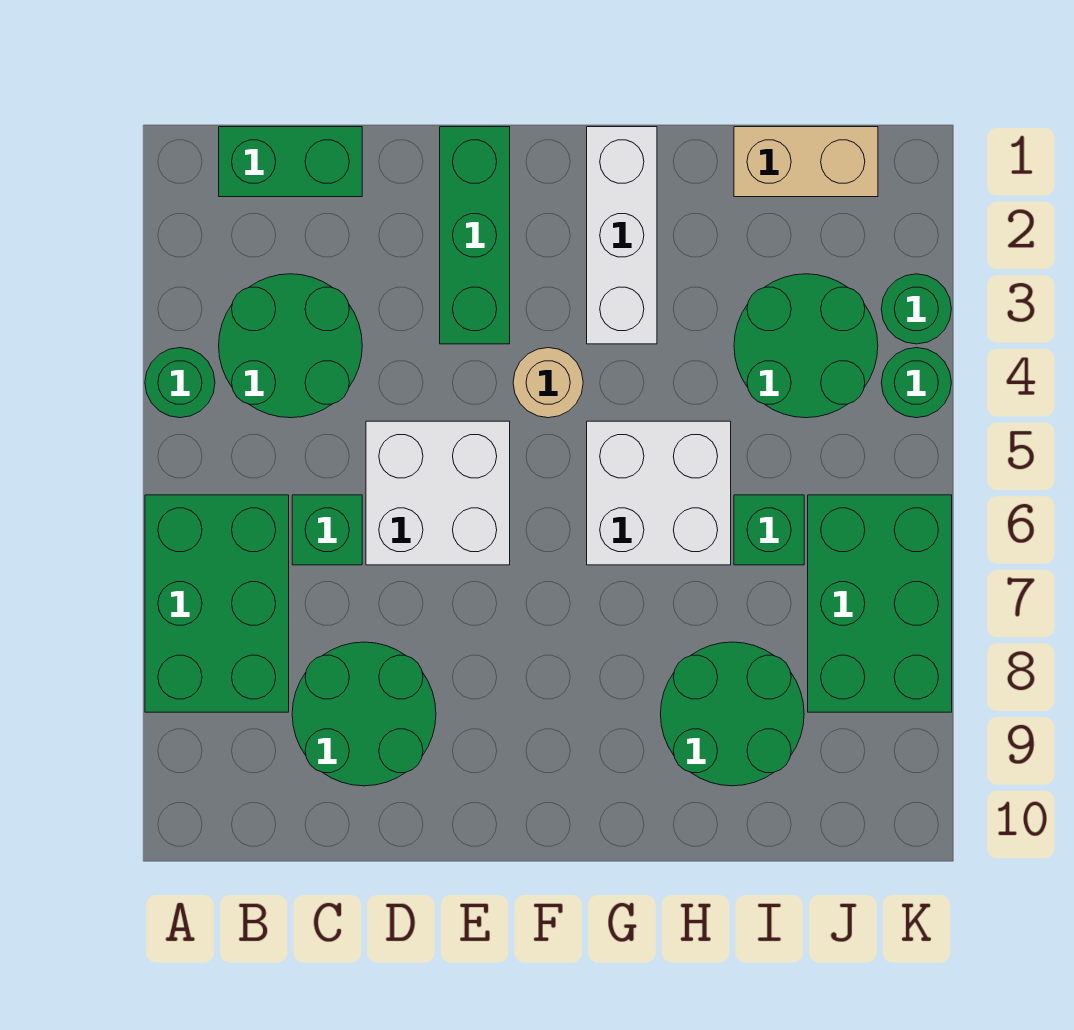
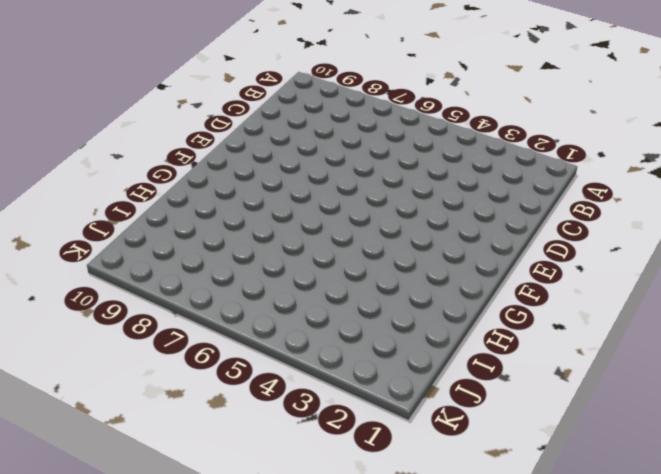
none -> green 1x1 round brick [145,348,215,418]
none -> green 2x3 brick [145,495,289,712]
none -> green 1x2 brick [219,127,362,197]

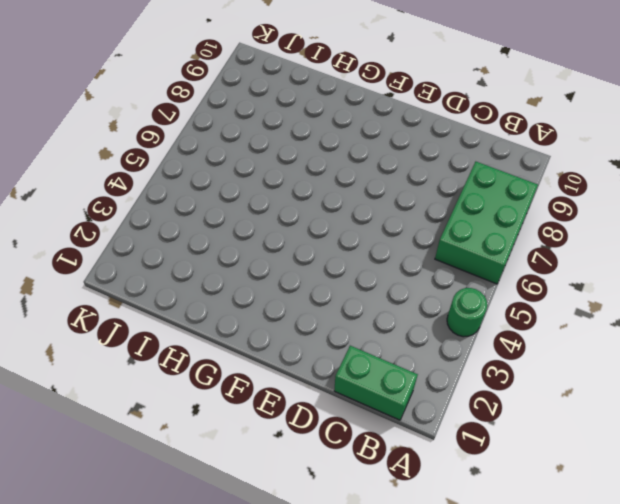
none -> green 2x2 round brick [219,274,362,418]
none -> green 1x1 brick [292,495,362,565]
none -> green 2x2 round brick [292,642,436,786]

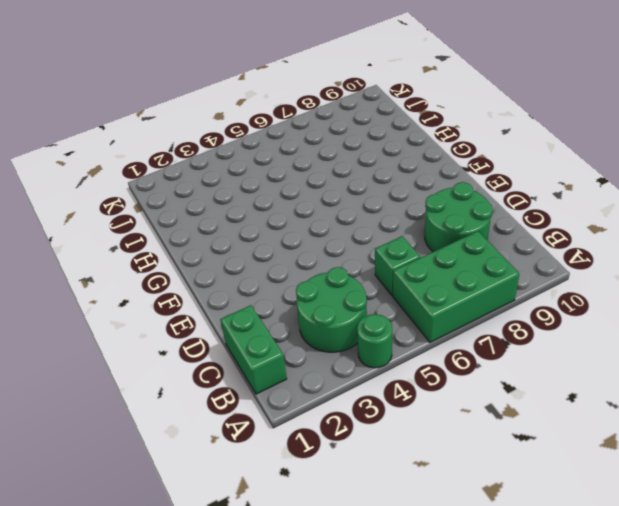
none -> white 2x2 brick [366,421,510,565]
none -> green 1x3 brick [440,127,510,344]
none -> tan 1x1 round brick [513,348,583,418]

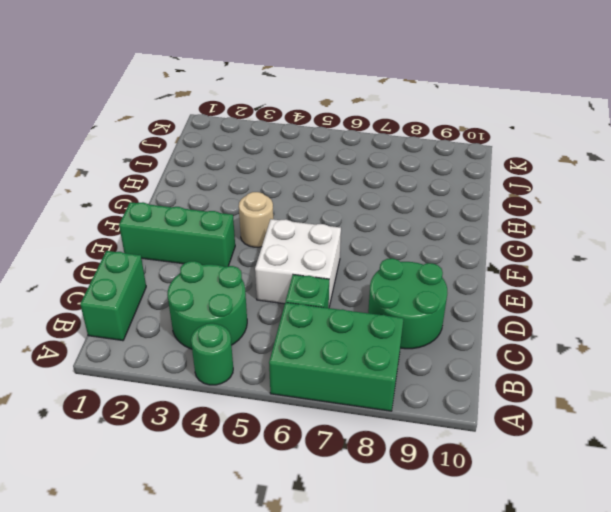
none -> white 1x3 brick [587,127,657,344]
none -> white 2x2 brick [587,421,731,565]
none -> green 2x2 round brick [661,642,804,786]

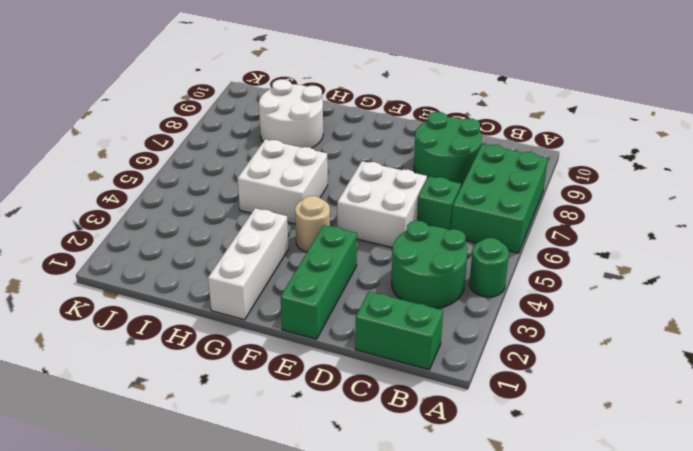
white 2x2 round brick [259,79,323,148] -> green 2x2 round brick [661,642,804,786]
none -> tan 1x2 brick [734,127,878,197]
none -> green 2x2 round brick [734,274,878,418]
none -> green 1x1 brick [734,495,804,565]

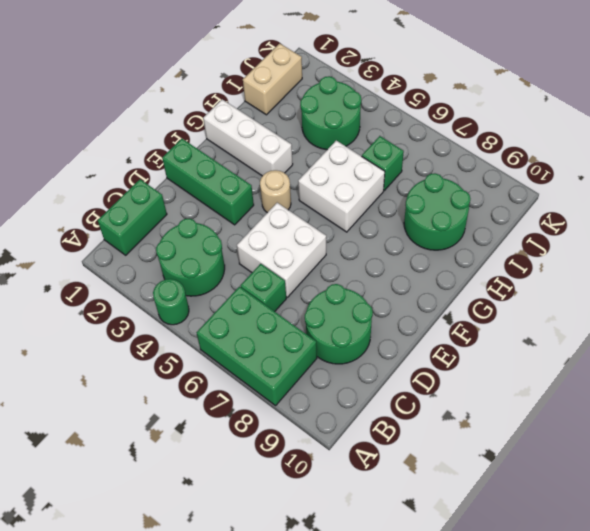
none -> green 2x3 brick [808,495,952,712]
none -> green 1x1 round brick [881,274,951,344]
none -> green 1x1 round brick [881,348,951,418]

